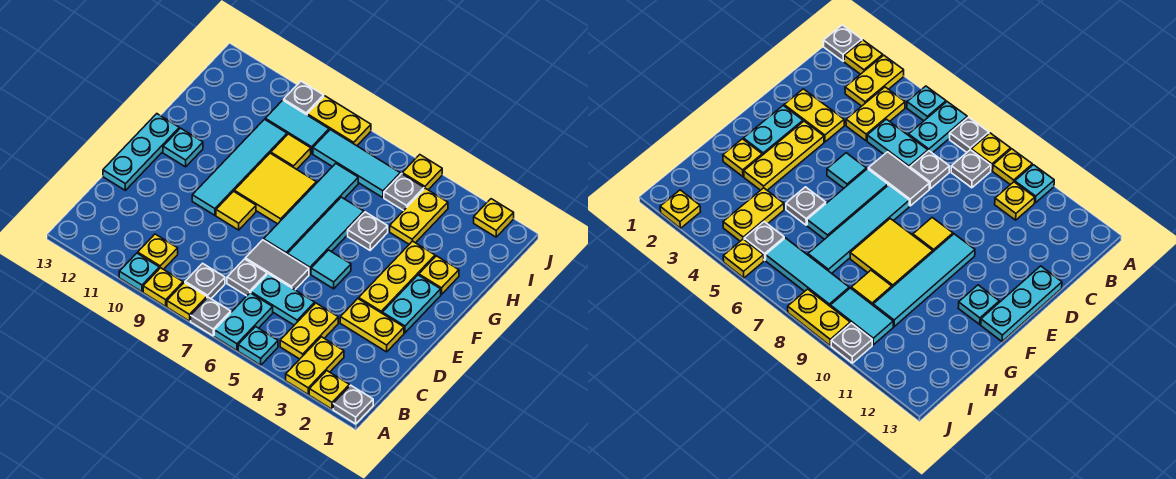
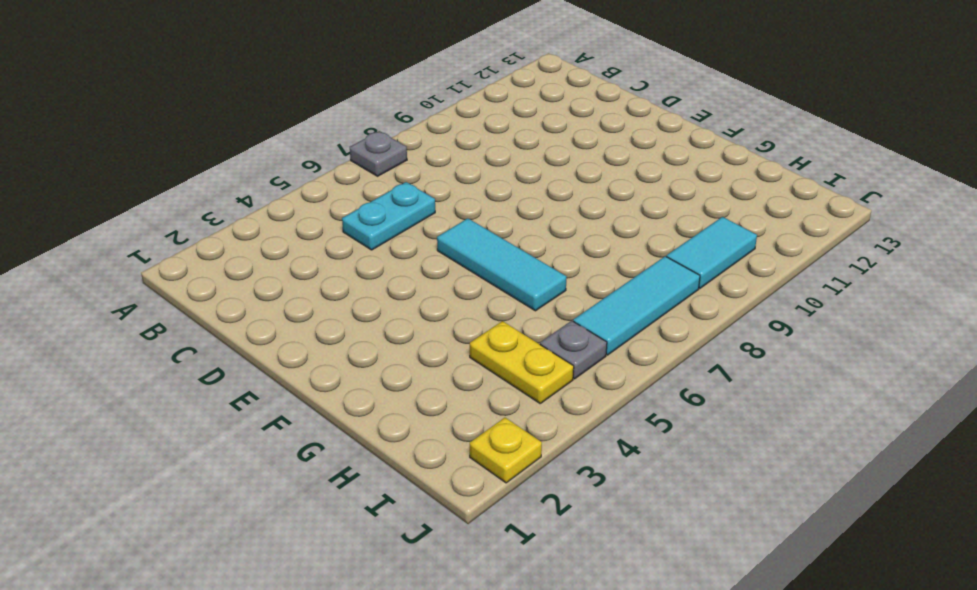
none -> grey 1x1 plate [333,385,373,424]
none -> yellow 1x1 plate [309,371,349,409]
none -> yellow 1x2 plate [286,337,344,394]
none -> cyan 1x1 plate [238,327,278,365]

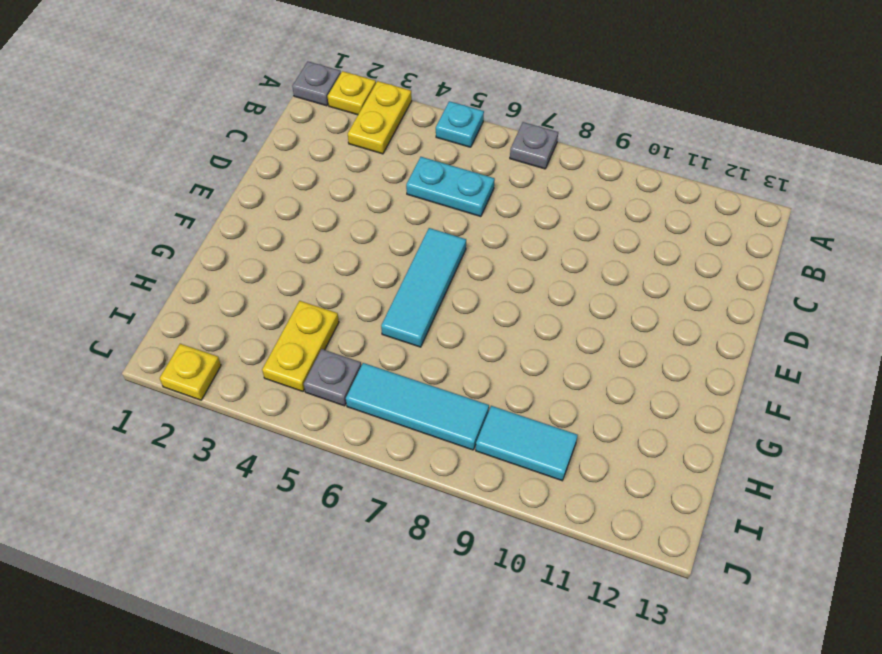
none -> cyan 1x2 plate [214,293,273,350]
none -> yellow 1x1 plate [167,282,207,321]
none -> yellow 1x1 plate [143,268,183,306]
none -> cyan 1x1 plate [119,253,159,292]

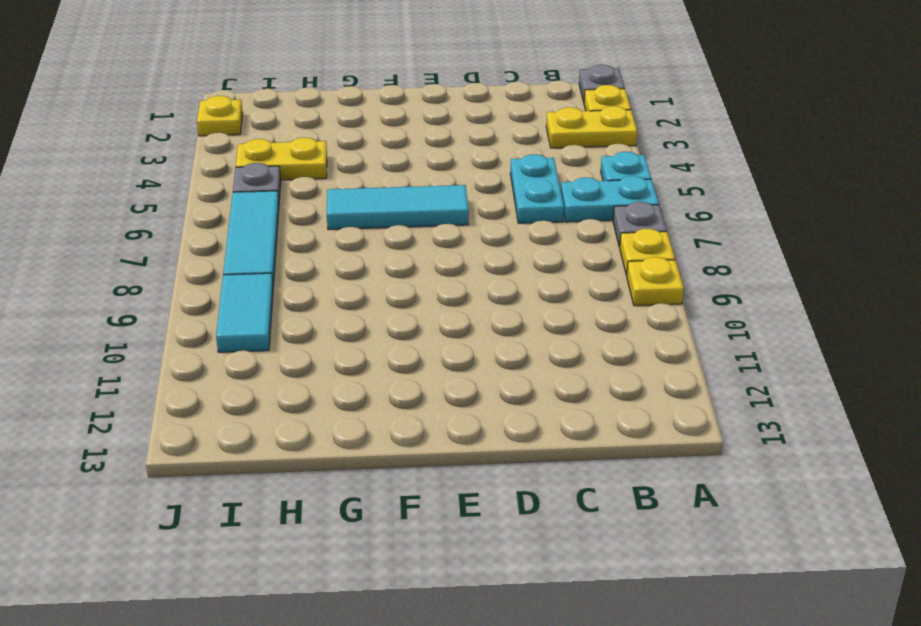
none -> cyan 1x1 plate [119,253,159,292]
none -> yellow 1x2 plate [280,303,338,359]
none -> grey 1x1 plate [185,263,225,299]
none -> yellow 1x1 plate [138,234,178,270]

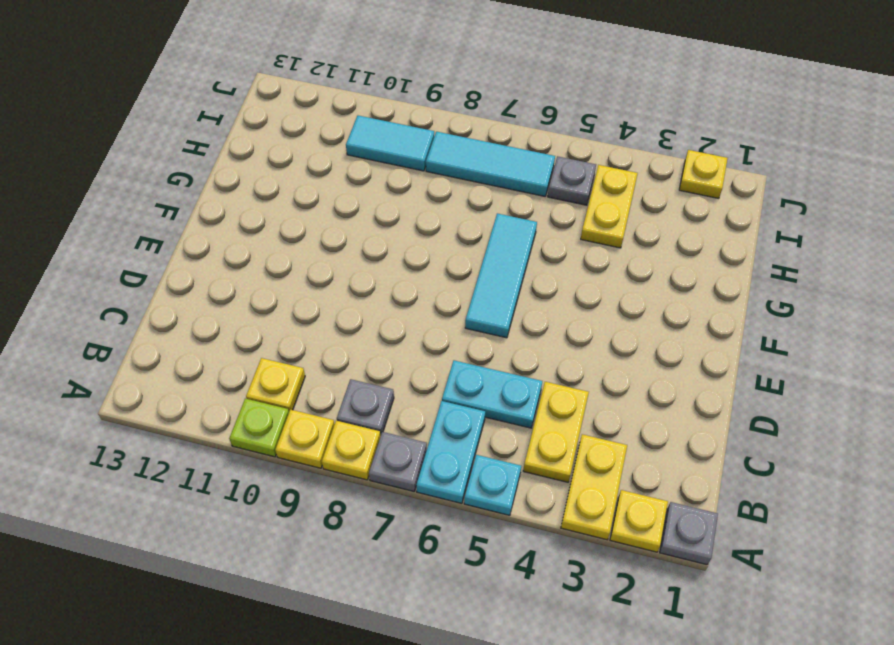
lime 1x1 plate [229,399,289,457] -> cyan 1x1 plate [119,253,159,292]
none -> grey 1x1 plate [227,259,267,296]
none -> yellow 1x2 plate [340,299,404,352]
none -> grey 1x2 tile [245,240,309,290]
none -> cyan 1x3 plate [103,114,179,190]

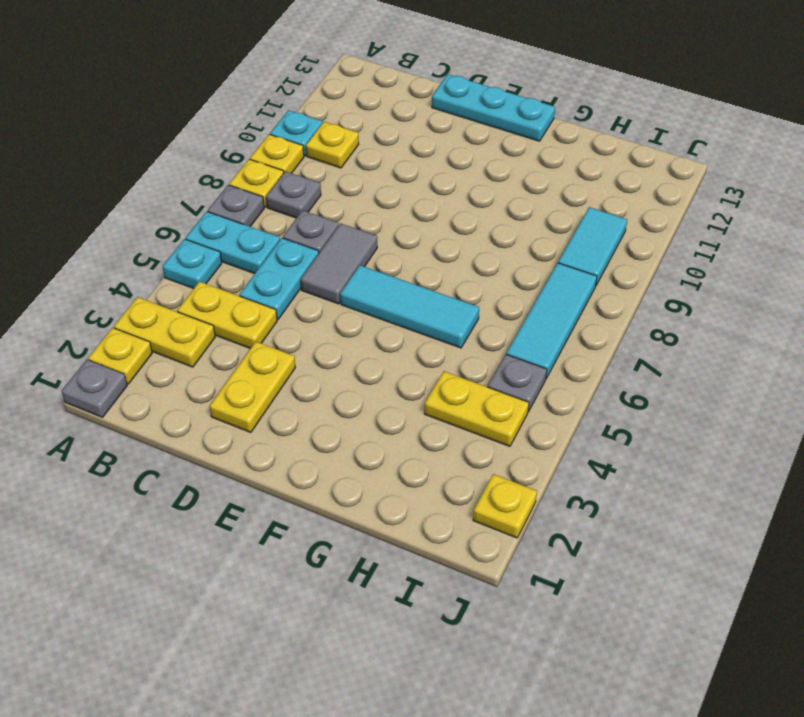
none -> cyan 1x2 plate [382,275,441,333]
none -> yellow 1x3 plate [359,241,435,313]
none -> cyan 1x1 tile [311,250,351,289]
none -> cyan 1x4 tile [264,163,358,254]

